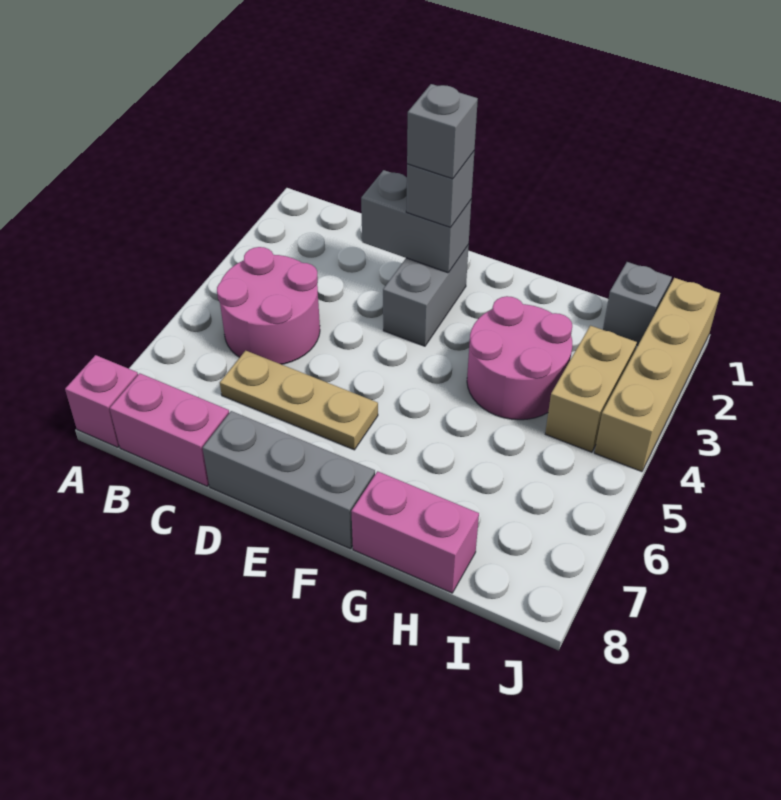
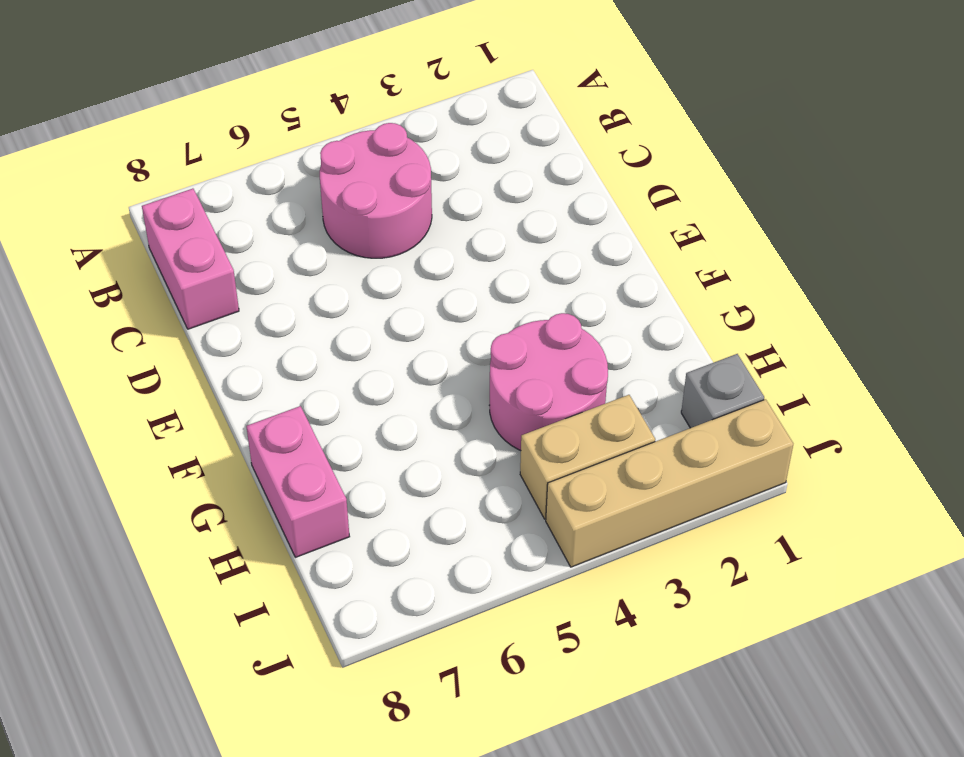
none -> pink 1x1 brick [65,355,138,447]
none -> tan 1x3 plate [220,350,378,450]
none -> grey 1x3 brick [203,411,375,549]

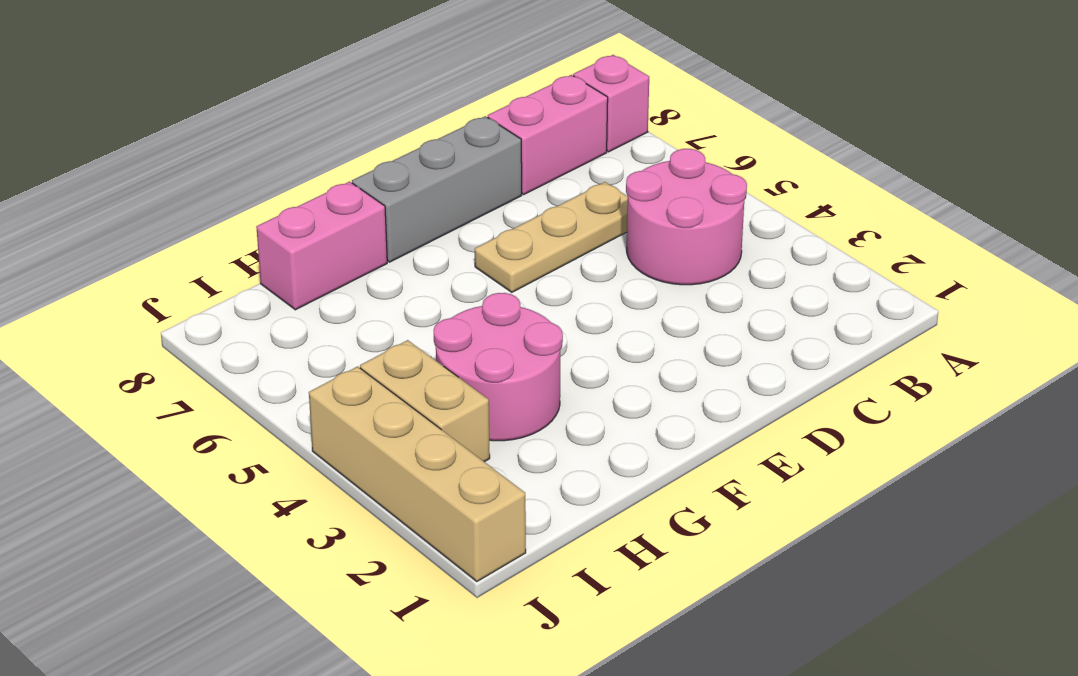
none -> grey 1x2 brick [383,245,469,346]
none -> grey 1x1 brick [603,262,672,345]
none -> grey 1x2 brick [361,170,471,273]

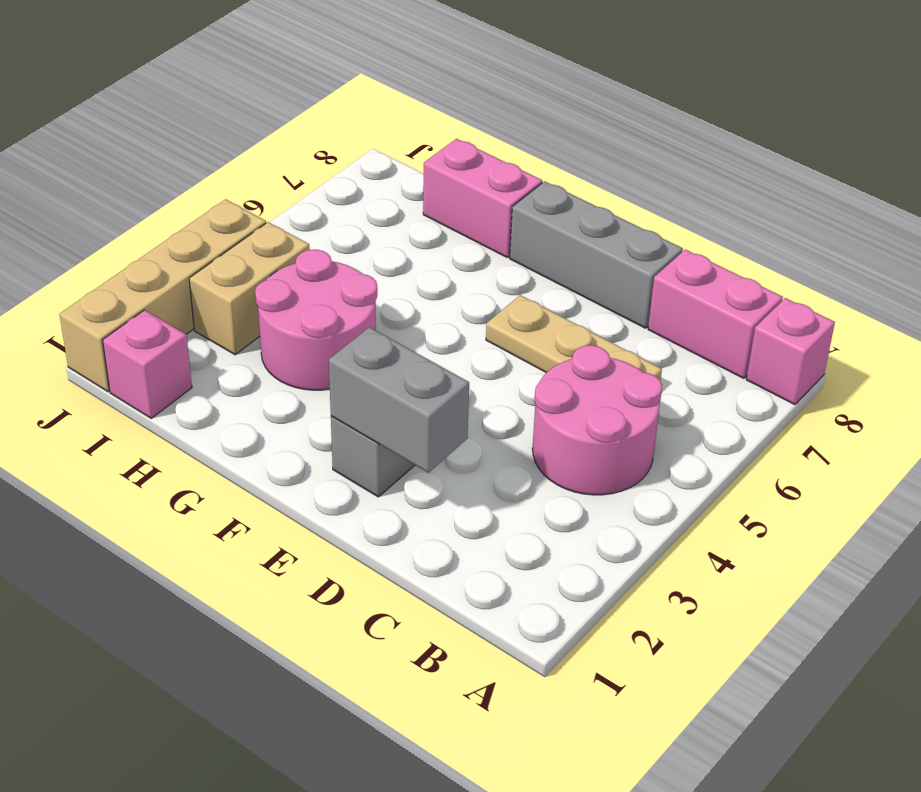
pink 1x1 brick [103,310,192,418] -> grey 1x1 brick [603,262,672,345]
none -> grey 1x1 brick [406,152,474,227]
none -> grey 1x1 brick [407,84,478,179]

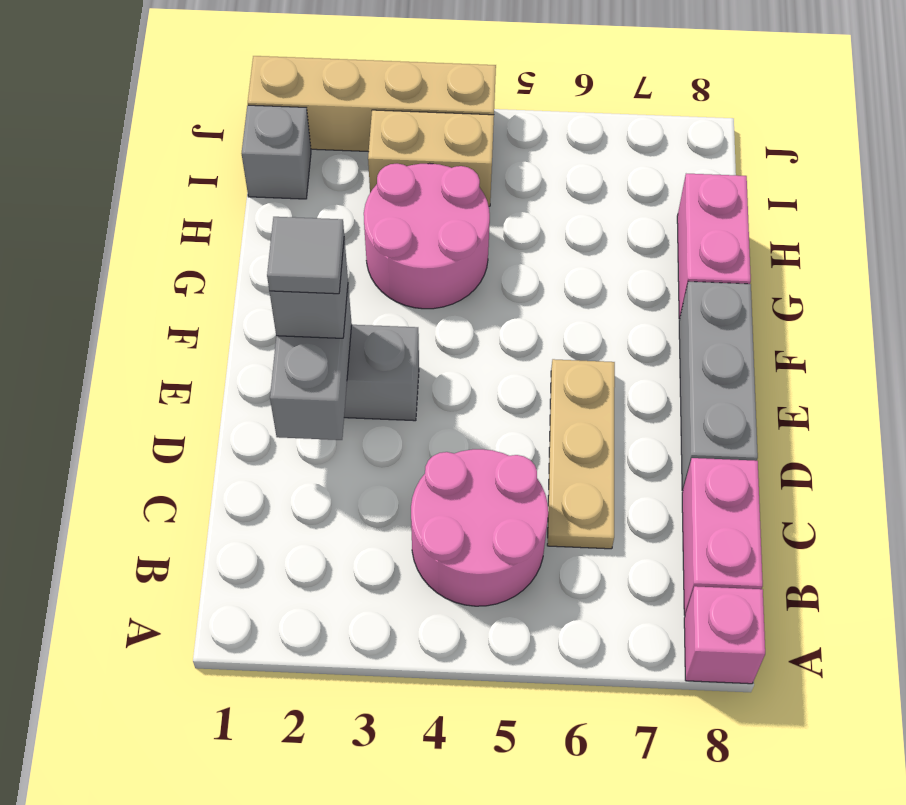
grey 1x1 tile [267,217,344,294] -> grey 1x1 brick [407,84,478,179]

